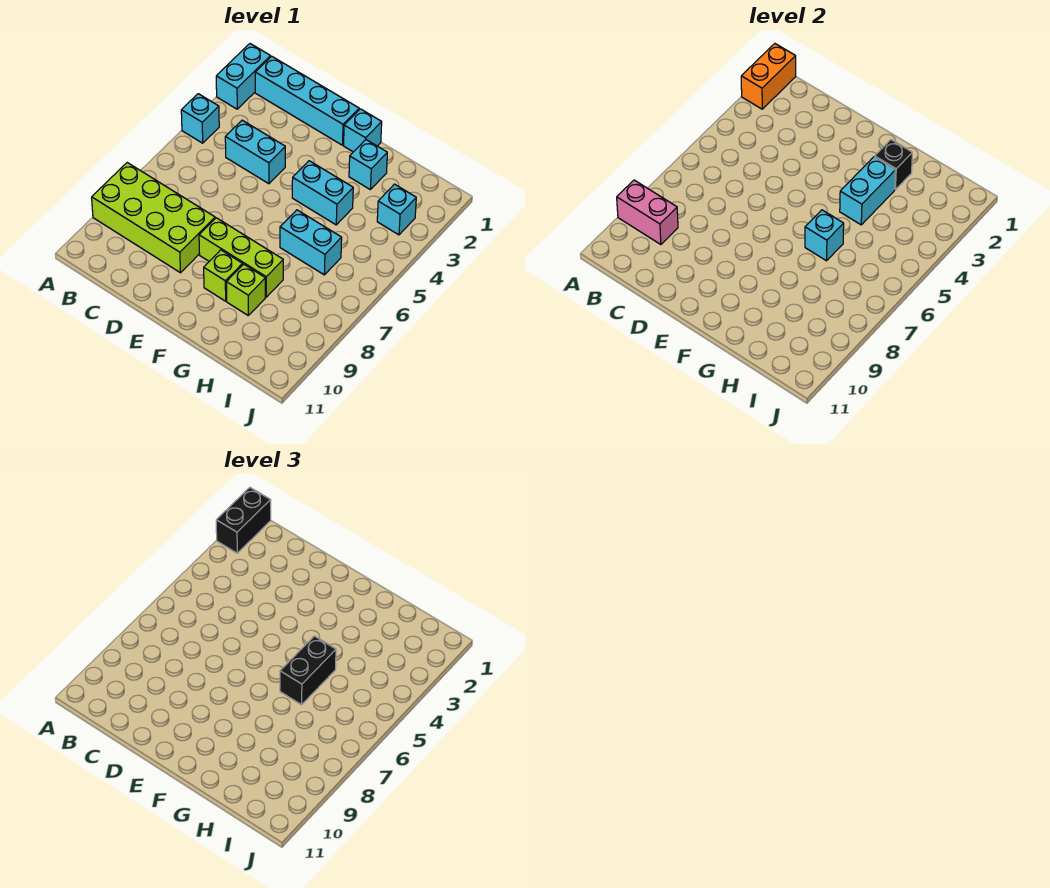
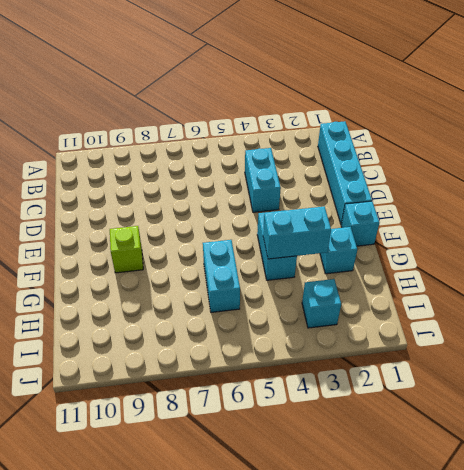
none -> cyan 1x2 brick [216,44,271,109]
none -> cyan 1x1 brick [181,94,219,143]
none -> lime 2x4 brick [92,163,215,273]

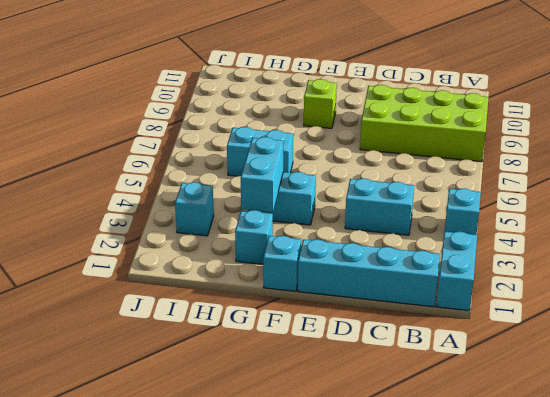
none -> lime 1x3 brick [199,218,283,297]
none -> lime 1x1 brick [226,264,265,315]
none -> orange 1x2 brick [741,44,796,109]

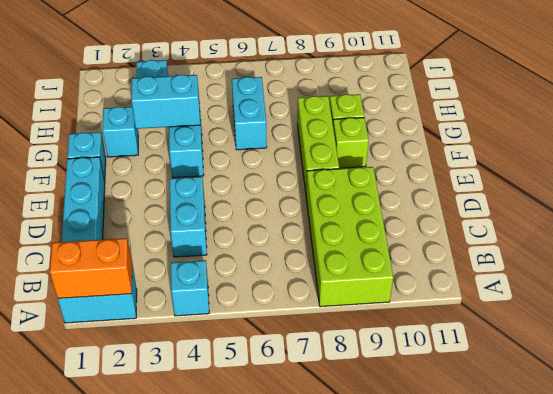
none -> pink 1x2 brick [617,180,678,244]
none -> black 1x1 brick [875,140,912,189]
none -> cyan 1x1 brick [805,210,844,261]

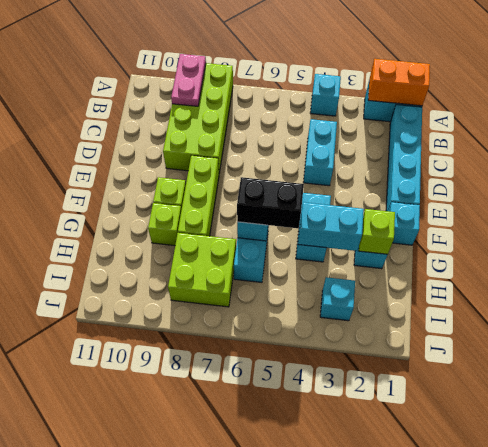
pink 1x2 plate [171,54,206,106] -> pink 1x2 brick [617,180,678,244]
lime 1x1 brick [359,209,395,254] -> black 1x1 brick [875,140,912,189]
lime 2x2 brick [168,233,236,307] -> none
none -> black 1x2 brick [216,488,271,553]

